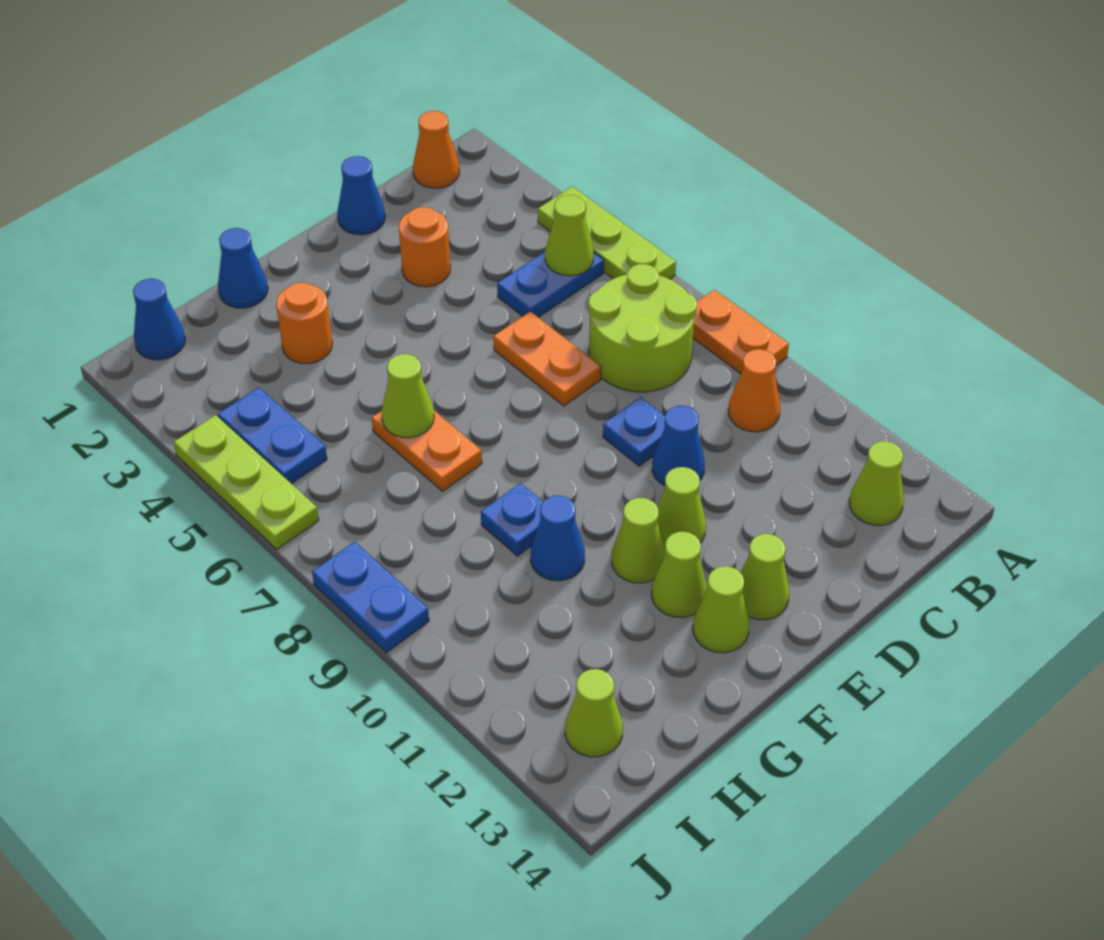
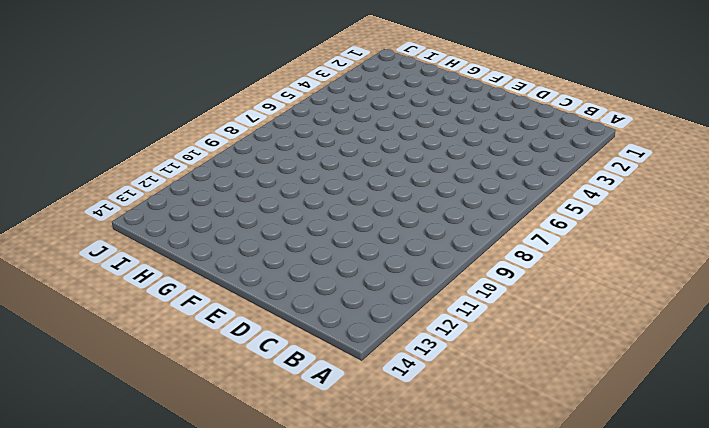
none -> lime 1x3 plate [538,186,676,279]
none -> orange 1x2 plate [693,290,789,374]
none -> orange 1x1 cone [413,111,459,188]

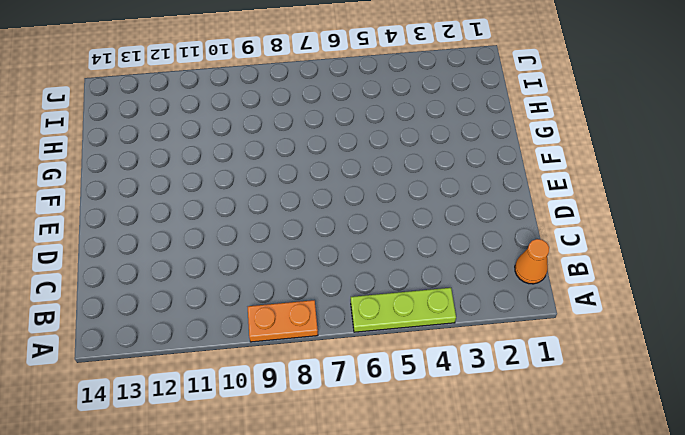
none -> blue 1x2 plate [497,252,604,317]
none -> lime 2x2 round brick [588,264,697,392]
none -> orange 1x1 cone [728,349,780,432]

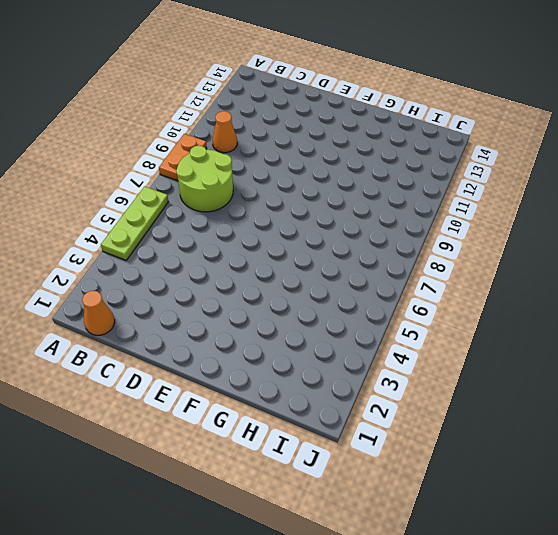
none -> blue 1x2 plate [497,252,604,317]
none -> lime 1x1 cone [849,441,904,525]
none -> blue 1x1 cone [337,156,385,235]

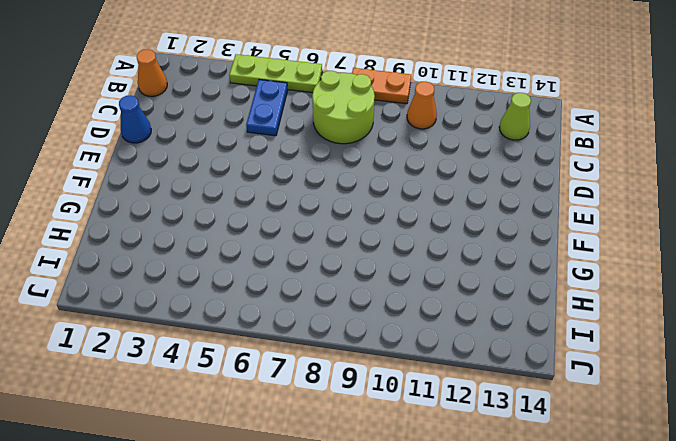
none -> orange 1x1 round brick [399,207,450,287]
none -> orange 1x2 plate [493,311,601,406]
none -> blue 1x1 plate [603,397,665,466]

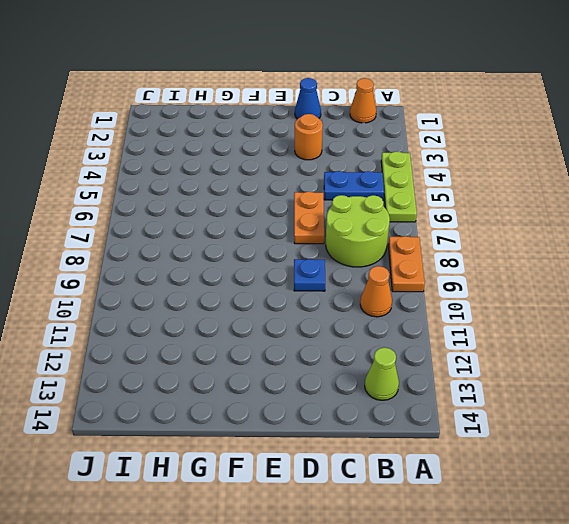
none -> blue 1x1 cone [652,406,705,486]
none -> lime 1x1 cone [658,467,706,547]
none -> lime 1x1 cone [740,534,789,620]

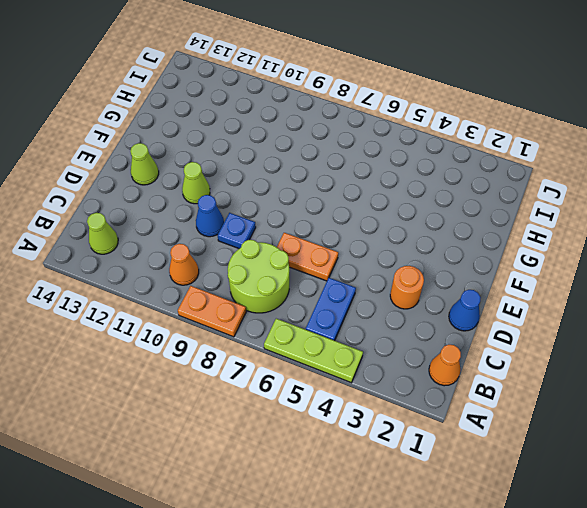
none -> lime 1x1 cone [612,498,665,583]
none -> lime 1x1 cone [652,532,707,617]
none -> lime 1x1 cone [693,566,749,653]

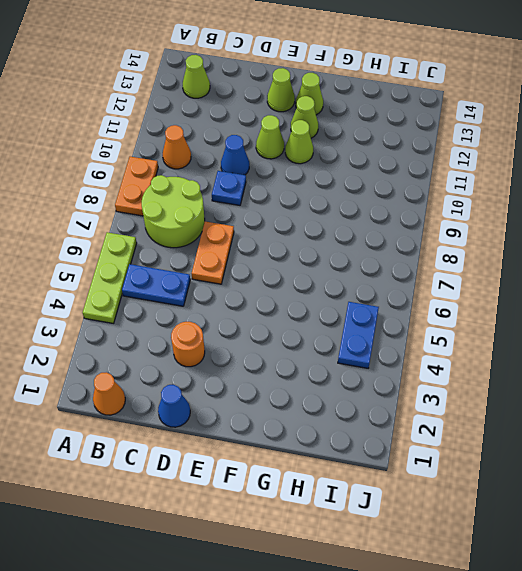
none -> blue 1x1 cone [218,228,268,308]
none -> orange 1x1 round brick [276,282,332,363]
none -> orange 1x2 plate [372,411,482,491]

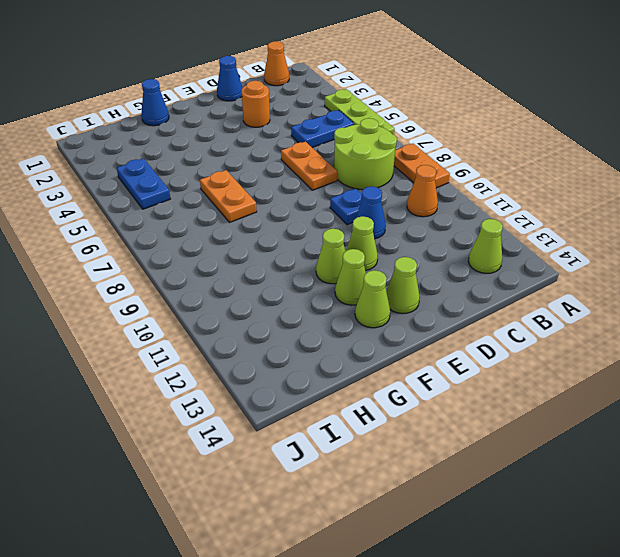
none -> orange 1x1 round brick [276,282,332,363]
none -> blue 1x1 plate [481,483,543,556]
none -> blue 1x1 cone [531,496,585,581]

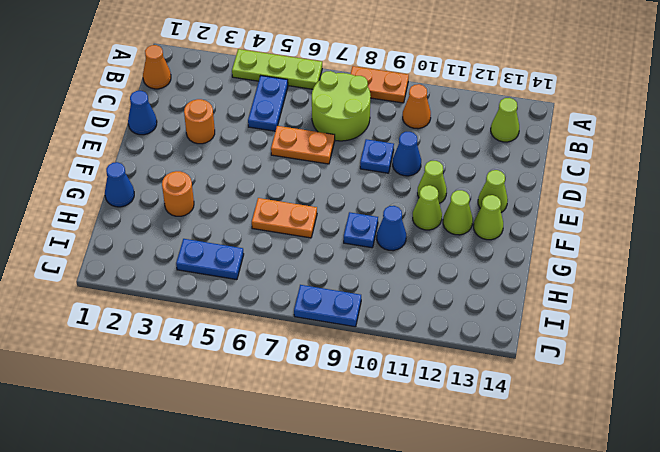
none -> blue 1x1 cone [133,279,185,360]
none -> lime 1x1 cone [565,669,623,757]
none -> lime 1x3 plate [174,415,319,549]

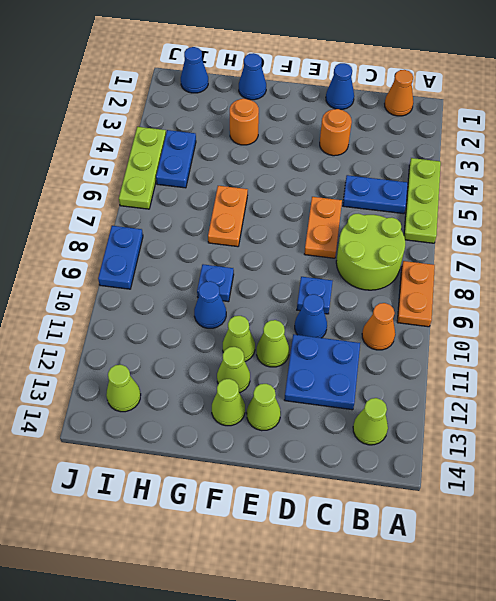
blue 2x2 plate [284,334,360,410] -> none
none -> lime 1x1 cone [545,195,594,276]
none -> lime 1x1 cone [382,354,434,438]

